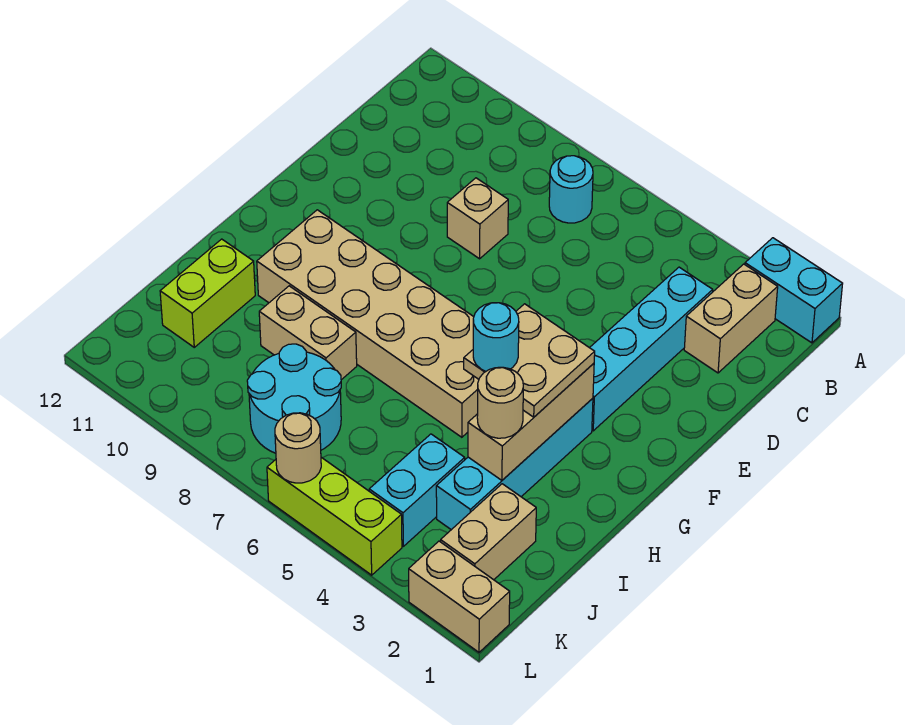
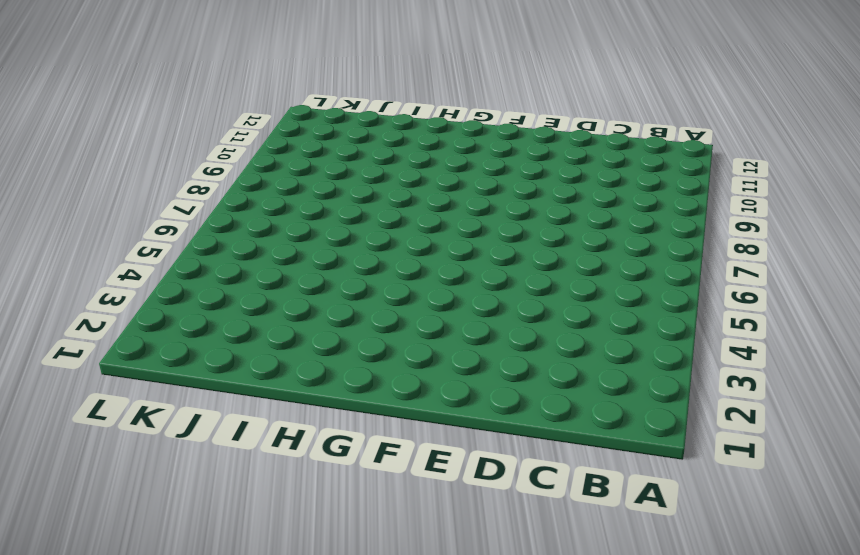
none -> cyan 1x2 brick [745,238,843,343]
none -> tan 1x2 brick [684,264,778,373]
none -> cyan 1x1 round brick [549,156,593,223]

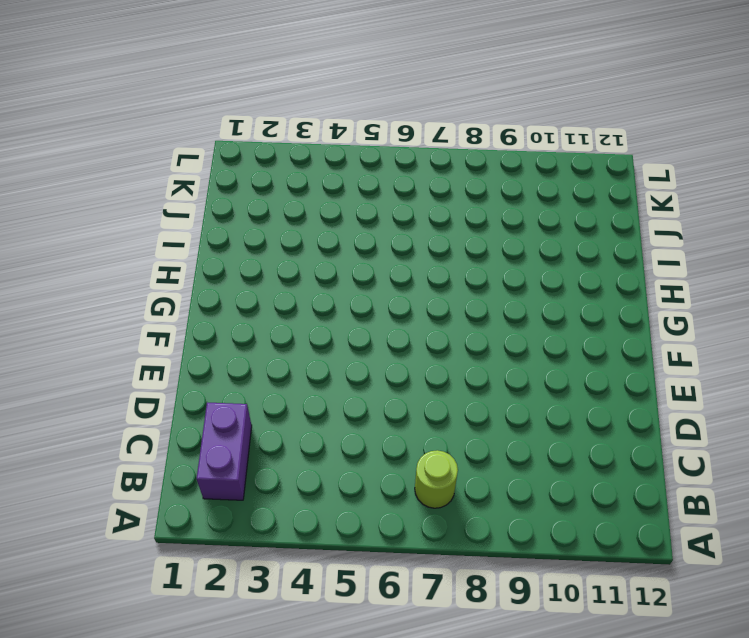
purple 1x2 brick [196,402,252,500] -> tan 1x2 brick [684,264,778,373]
lime 1x1 round brick [415,450,458,508] -> cyan 1x1 round brick [549,156,593,223]
none -> cyan 1x2 brick [745,238,843,343]
none -> cyan 1x4 brick [590,267,713,431]
none -> tan 1x1 brick [447,178,508,259]

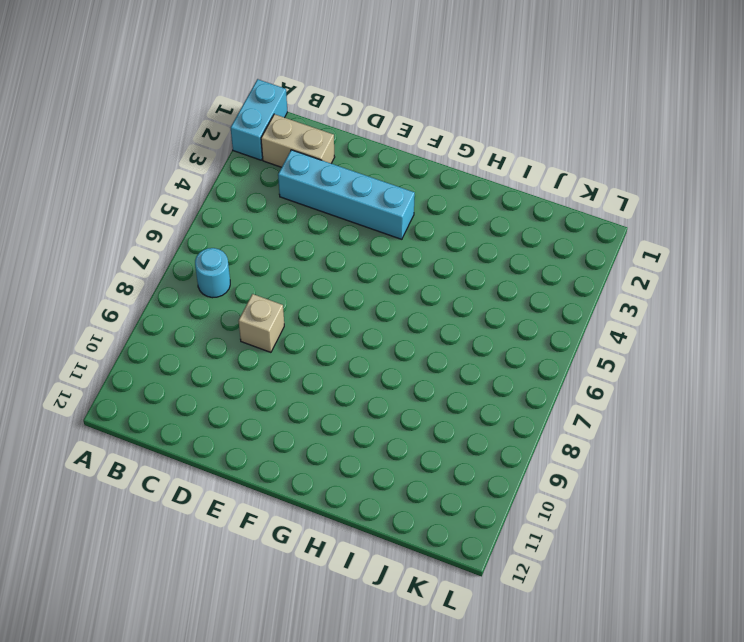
none -> cyan 1x4 brick [436,398,593,530]
none -> tan 2x6 brick [257,210,479,437]
none -> tan 1x2 brick [259,286,357,380]

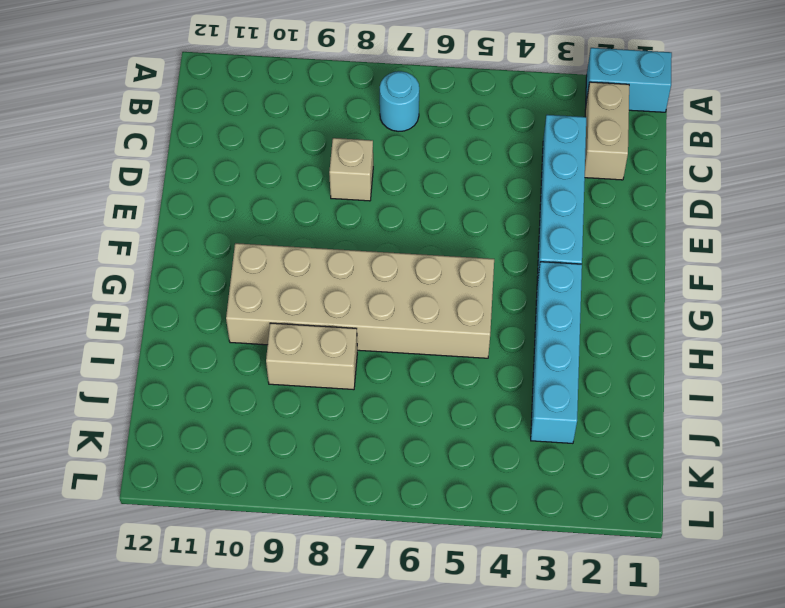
none -> lime 1x2 brick [160,239,255,347]
none -> tan 1x2 brick [441,484,536,580]
none -> cyan 1x2 brick [369,434,465,546]

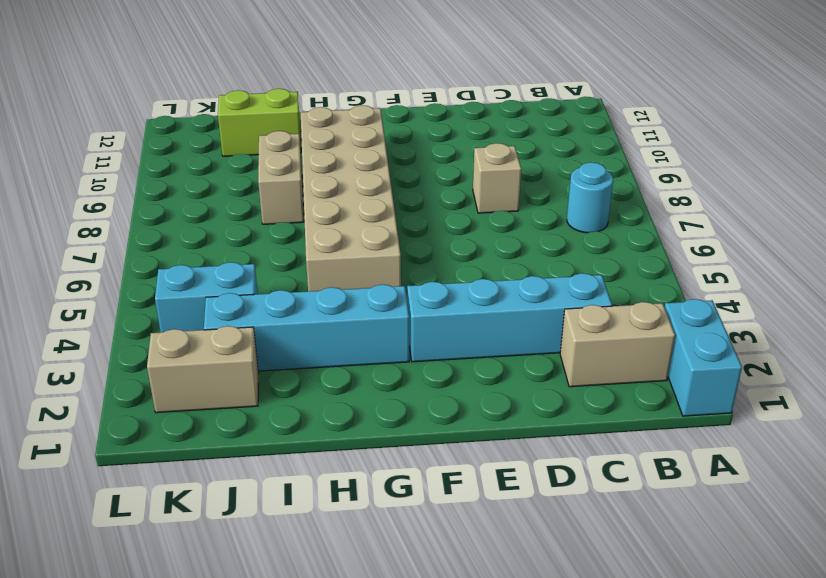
none -> cyan 2x2 round brick [247,344,341,453]
none -> tan 1x2 brick [409,541,510,652]
none -> lime 1x3 brick [267,457,402,575]

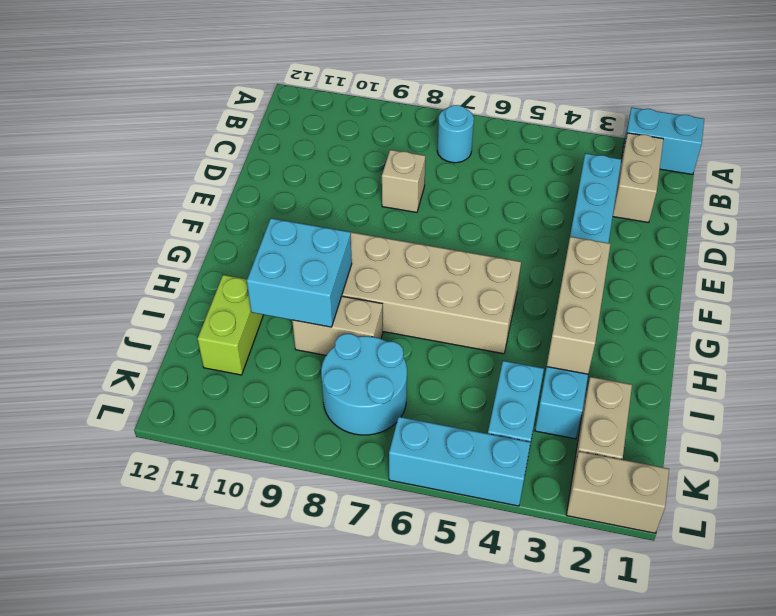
cyan 2x2 brick [247,218,352,327] -> none
cyan 1x3 brick [389,417,531,506] -> lime 1x3 brick [267,457,402,575]
none -> tan 1x1 round brick [275,413,321,483]
none -> tan 2x2 plate [464,304,595,417]
none -> tan 1x1 round brick [477,367,523,438]

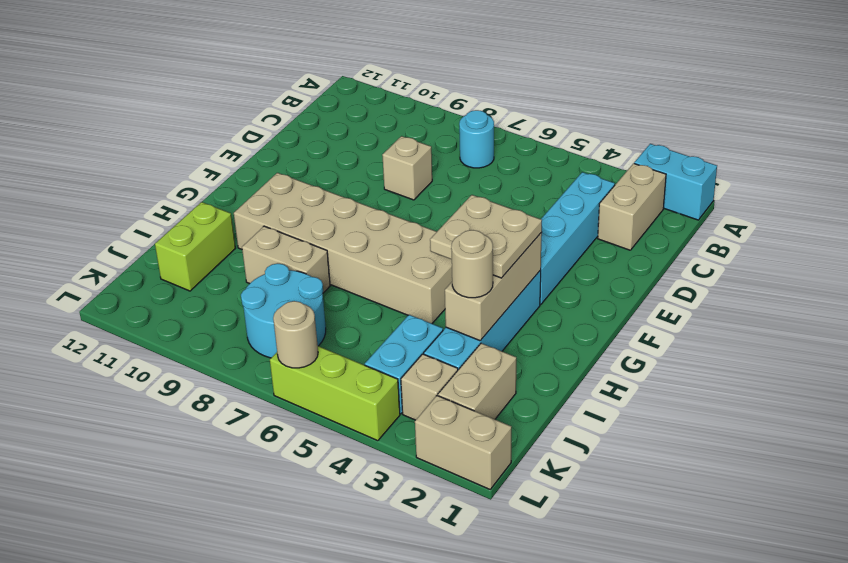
tan 1x1 brick [401,354,458,420] -> none
none -> cyan 1x1 round brick [473,303,519,371]

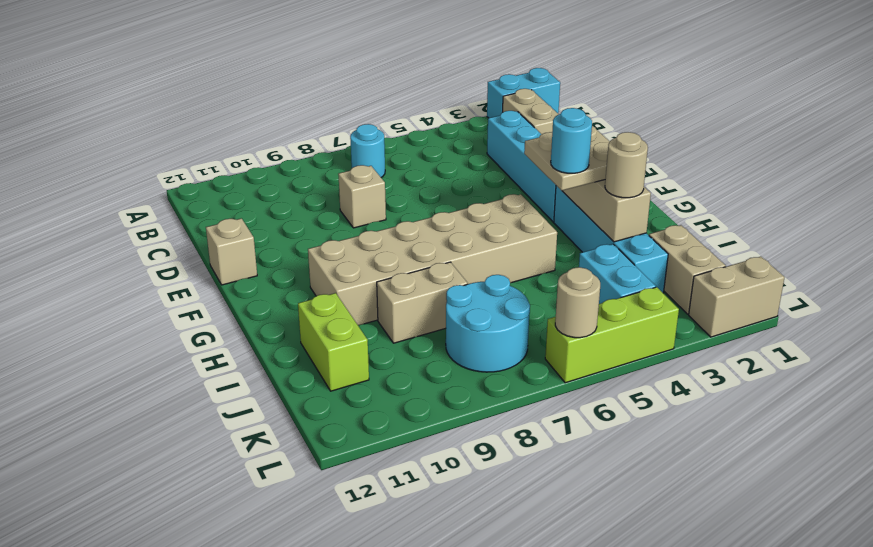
tan 1x1 brick [206,218,257,285] -> none

